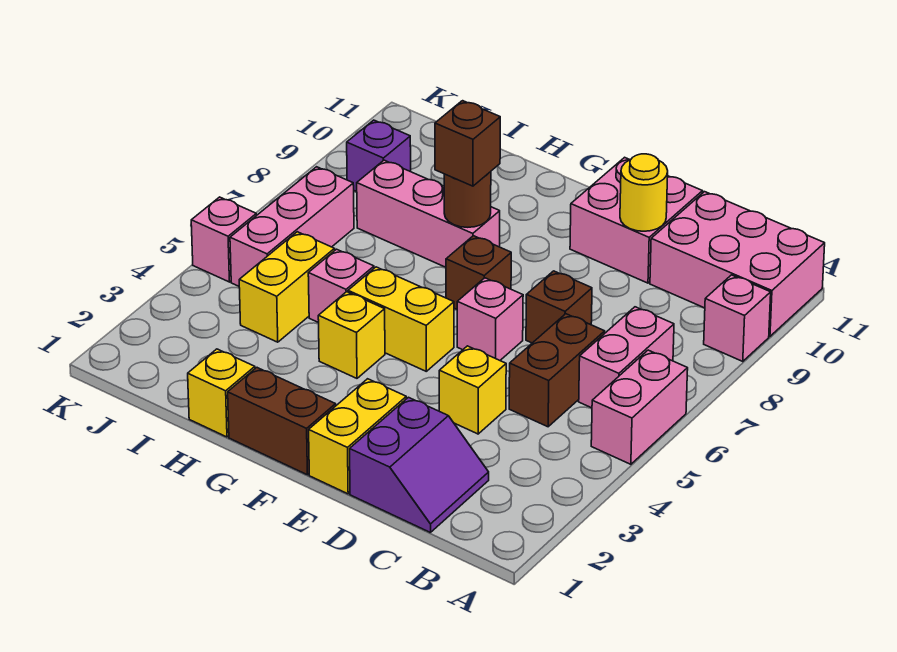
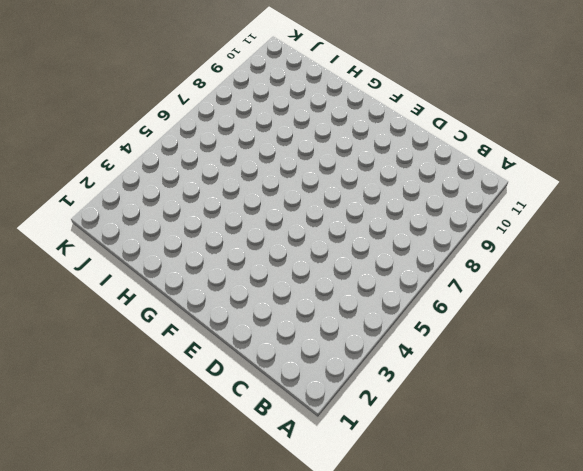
none -> pink 1x2 brick [591,350,688,464]
none -> pink 1x1 brick [704,275,771,361]
none -> pink 2x3 brick [650,192,825,336]

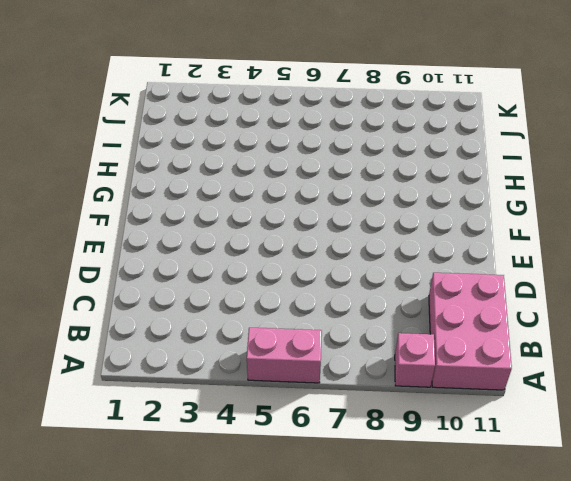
none -> pink 1x2 brick [579,307,674,408]
none -> purple 2x2 slope [350,397,489,533]
none -> brown 1x2 brick [509,314,605,427]

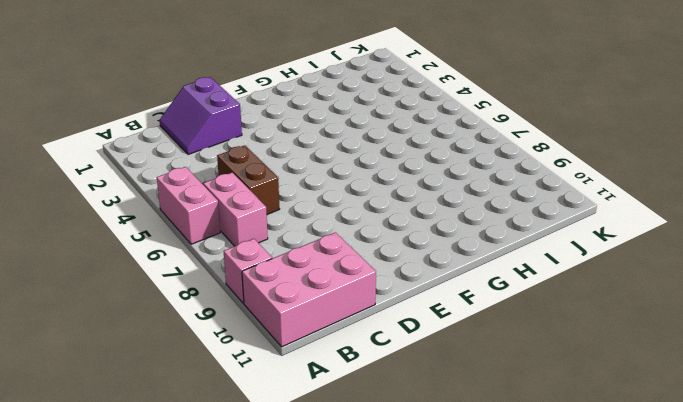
none -> yellow 1x1 brick [439,346,506,434]
none -> brown 1x1 brick [526,271,592,343]
none -> pink 2x2 brick [570,157,703,283]

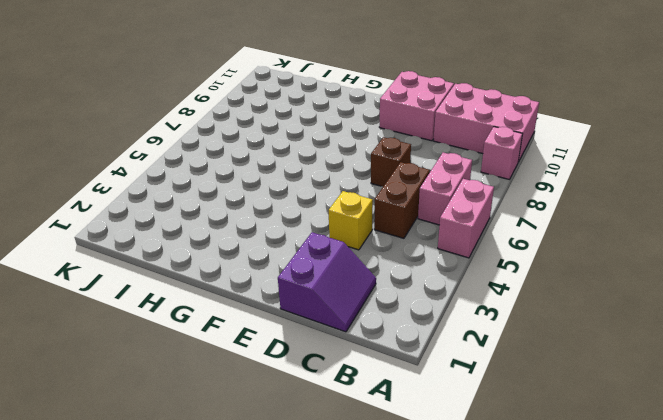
none -> yellow 1x2 brick [309,379,406,494]
none -> pink 1x1 brick [457,278,523,360]
none -> brown 1x2 brick [228,368,336,475]

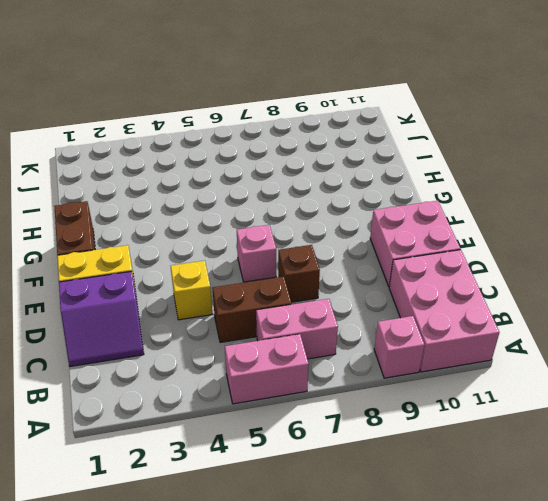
none -> yellow 1x2 brick [348,267,454,371]
none -> brown 1x1 brick [446,236,511,309]
none -> yellow 1x1 brick [318,292,385,378]

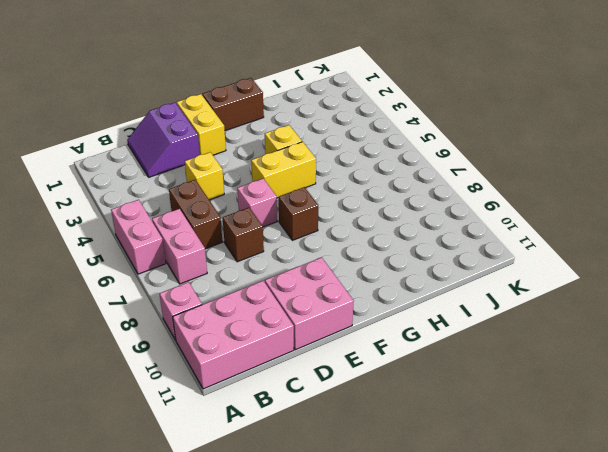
none -> pink 1x3 brick [357,160,500,267]
none -> yellow 1x1 brick [188,349,255,437]
none -> pink 1x1 brick [308,249,374,323]

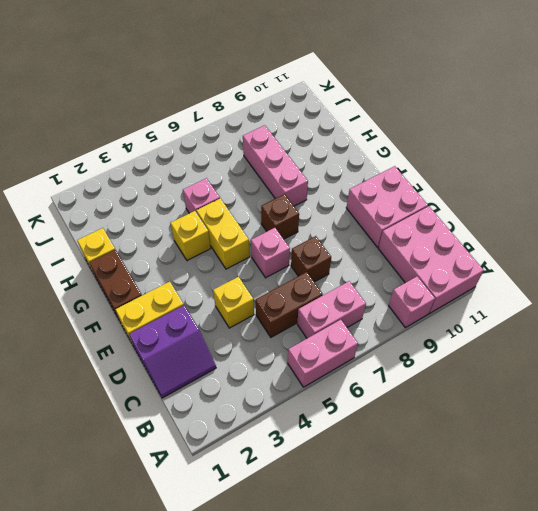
none -> yellow 1x2 brick [239,232,335,342]
none -> pink 1x3 brick [230,167,354,286]
none -> purple 1x1 brick [347,120,411,192]

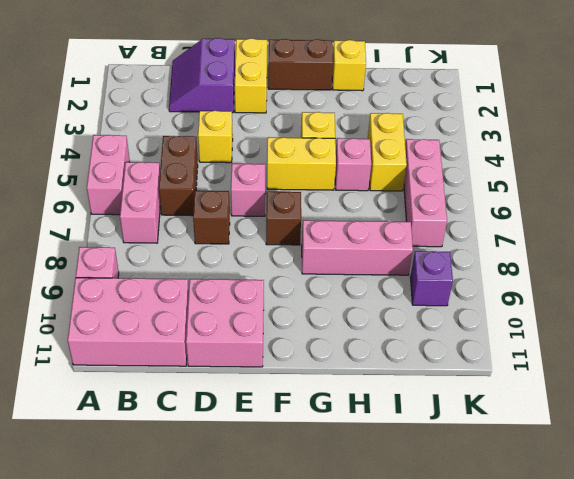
none -> pink 1x1 brick [191,197,256,282]
none -> yellow 1x1 round brick [620,154,668,231]
none -> brown 1x1 round brick [444,172,491,227]

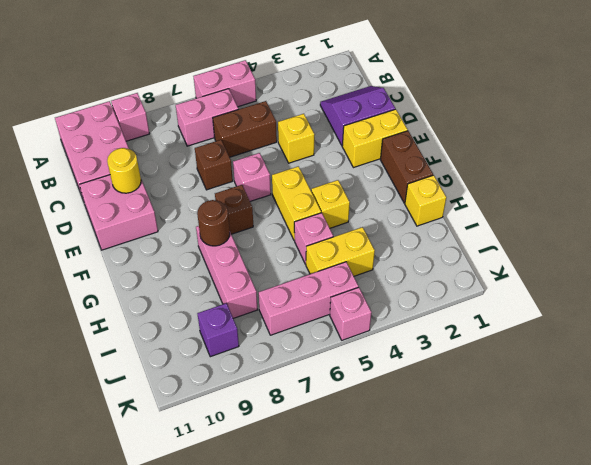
none -> brown 1x1 brick [435,101,500,186]

